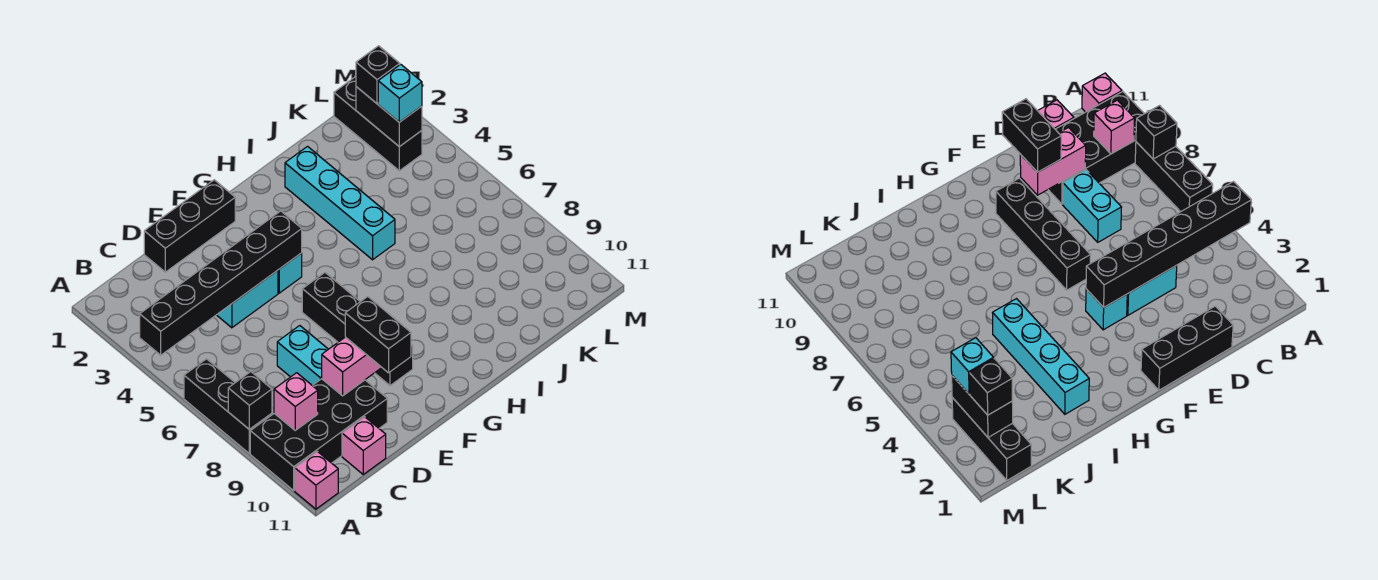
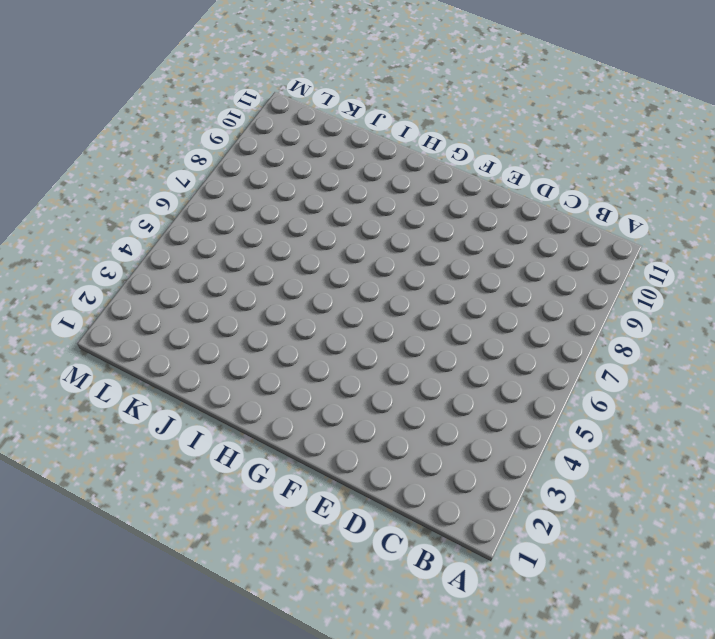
none -> black 1x3 brick [184,359,272,454]
none -> black 2x4 brick [250,379,387,490]
none -> pink 1x1 brick [295,451,338,509]

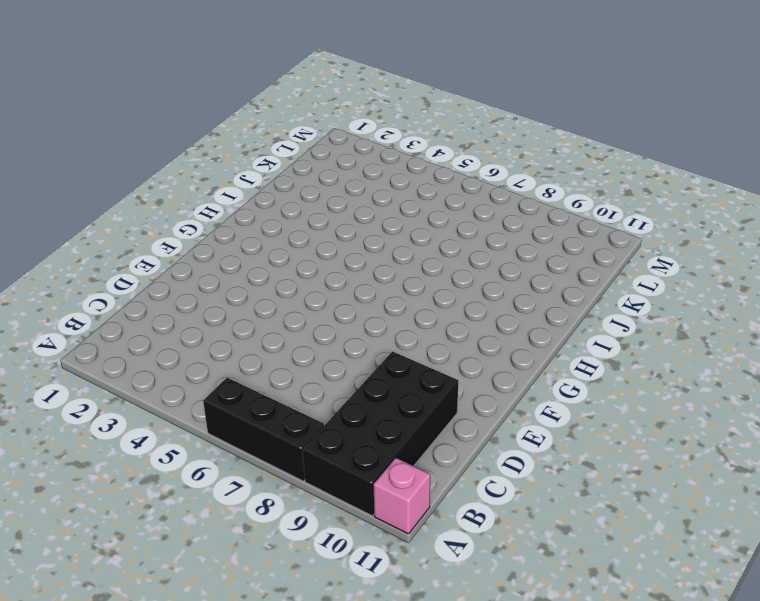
none -> pink 1x1 brick [342,417,386,474]
none -> black 1x3 brick [144,180,235,272]
none -> cyan 1x2 brick [217,270,278,328]

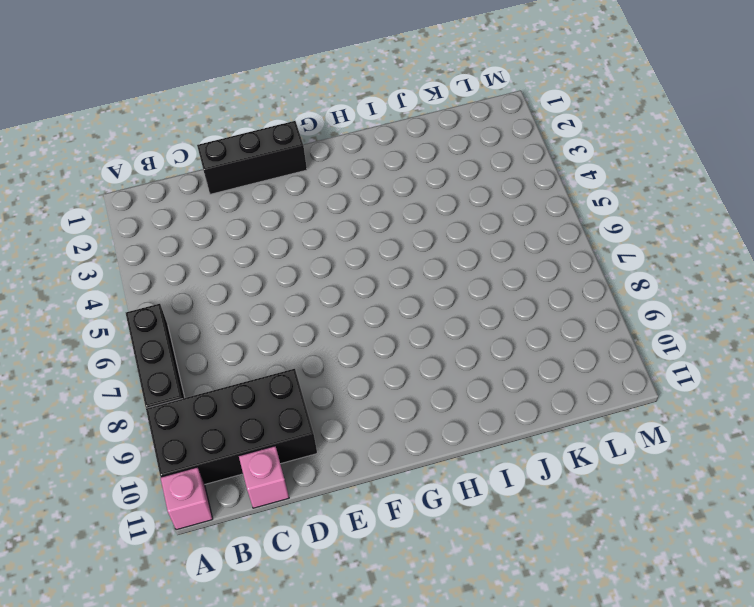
none -> cyan 1x2 brick [217,270,278,328]
none -> cyan 1x2 brick [277,326,328,385]
none -> cyan 1x1 brick [278,253,302,293]

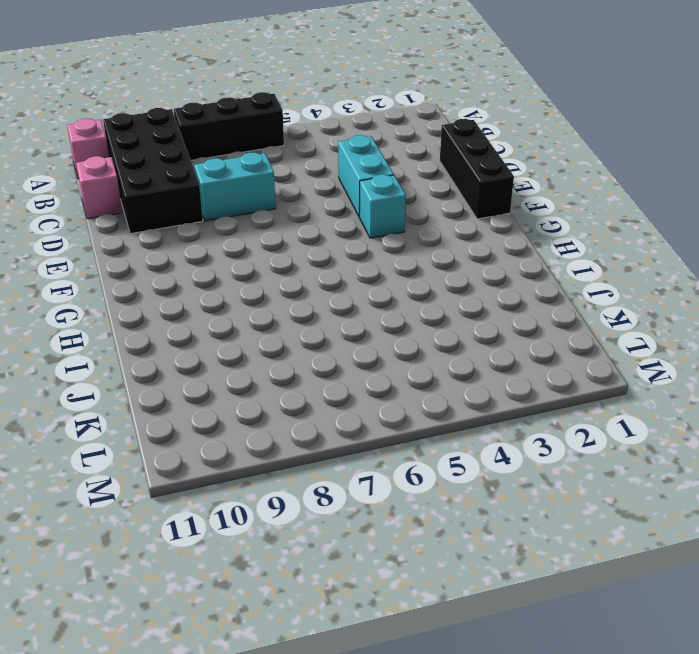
none -> black 1x4 brick [302,273,413,386]
none -> cyan 1x4 brick [285,147,395,260]
none -> black 1x3 brick [334,77,422,171]

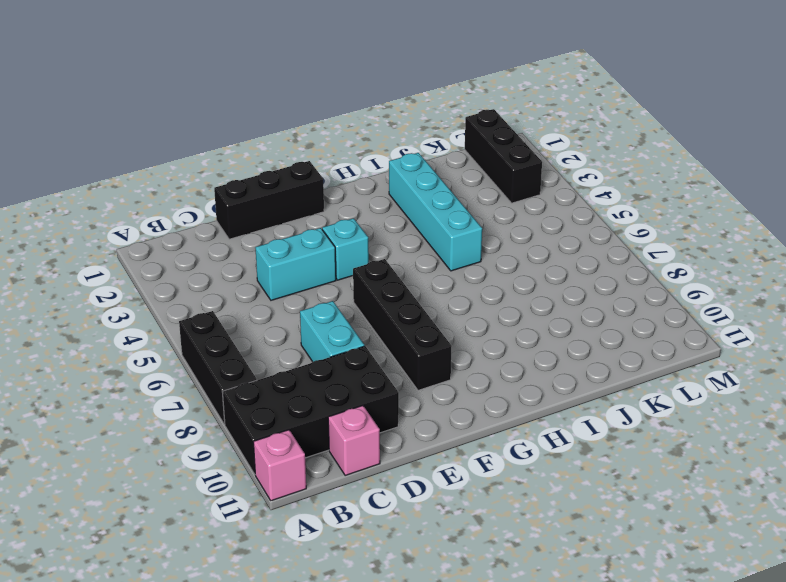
none -> black 1x6 brick [140,211,302,355]
none -> black 1x1 brick [228,372,272,429]
none -> pink 1x1 brick [274,373,318,430]

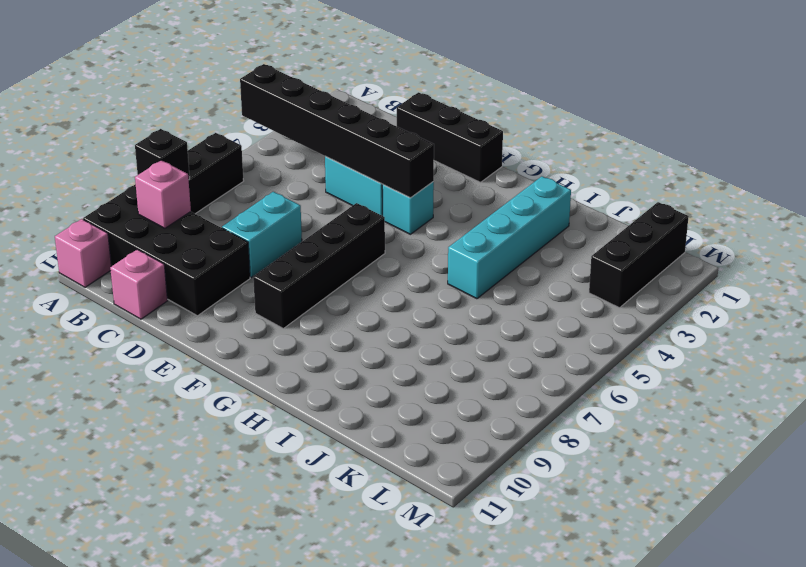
none -> pink 1x2 brick [322,337,382,396]
none -> black 1x2 brick [356,87,422,147]
none -> black 1x2 brick [345,297,411,373]

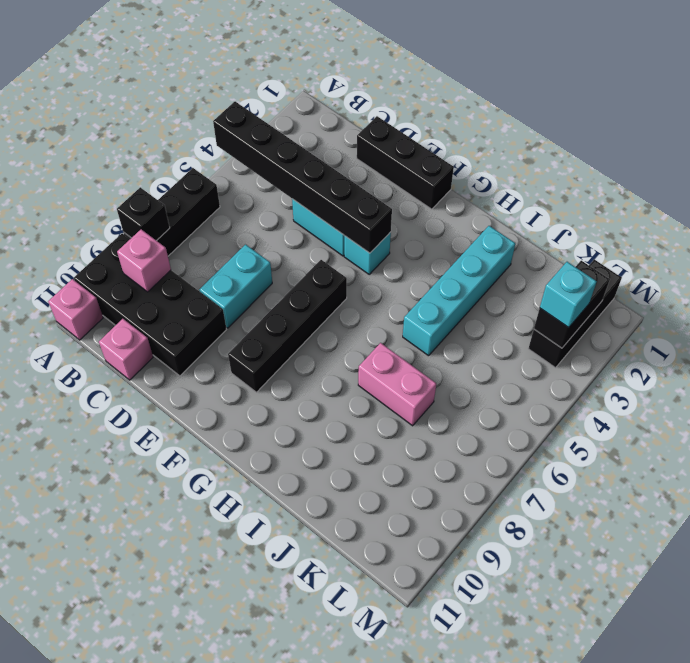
pink 1x2 brick [358,343,436,426] -> pink 1x2 brick moved to [322,337,382,396]
none -> black 1x2 brick [345,297,411,373]
none -> black 1x1 brick [356,46,400,104]

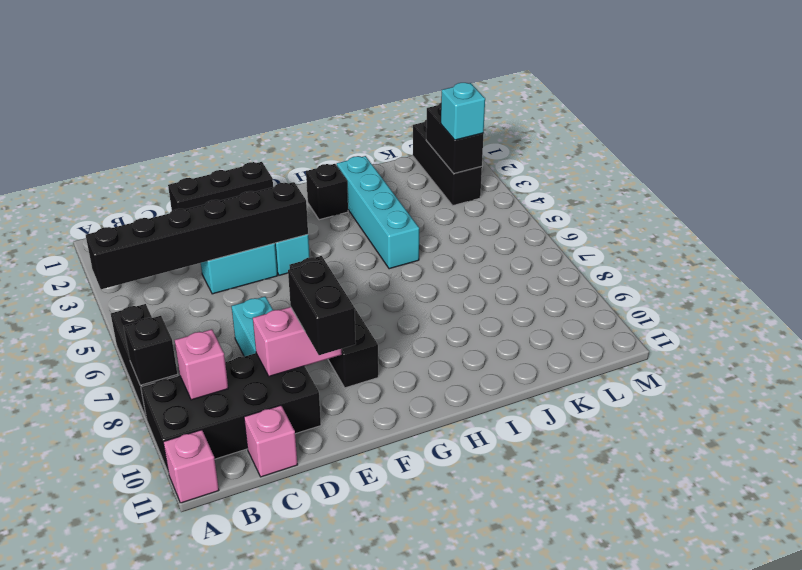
black 1x1 brick [306,164,348,220] -> black 1x1 brick moved to [356,46,400,104]

